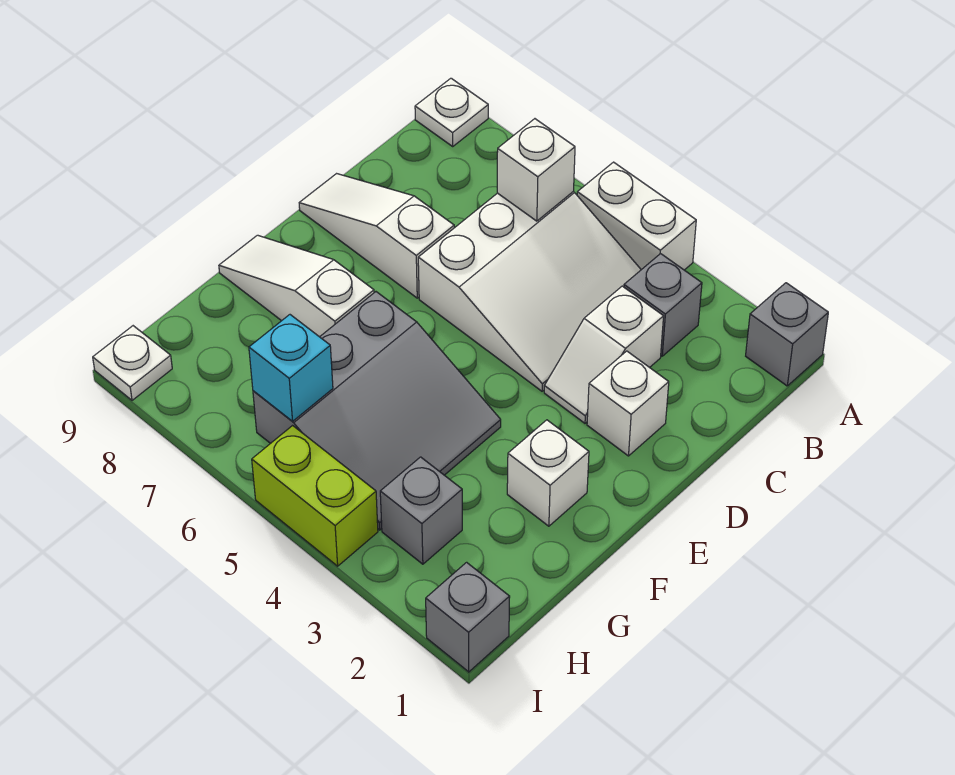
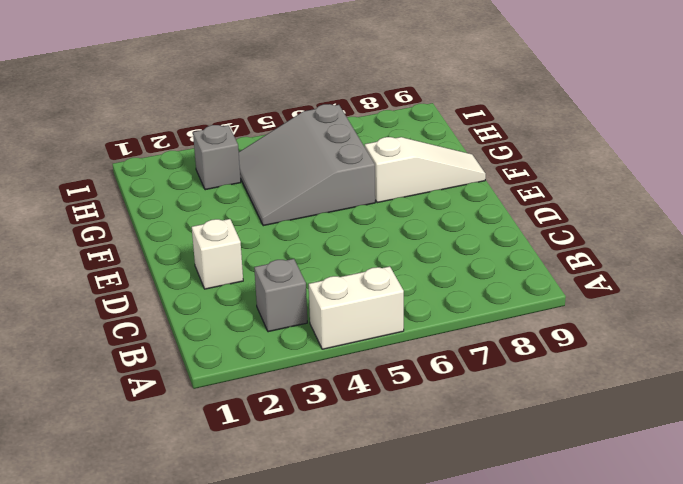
none -> grey 1x1 brick [746,283,828,386]
none -> white 1x1 plate [415,78,488,146]
none -> white 3x3 slope [418,192,641,391]

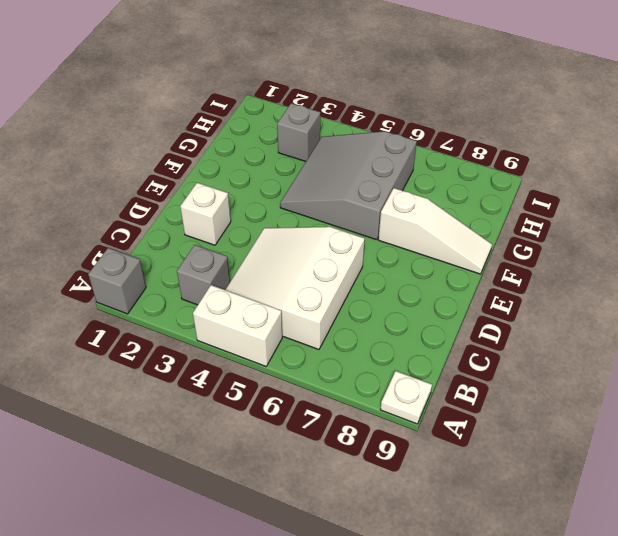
none -> white 1x2 slope [544,286,664,423]
none -> white 1x3 slope [299,174,454,298]
none -> white 1x1 brick [507,420,589,526]

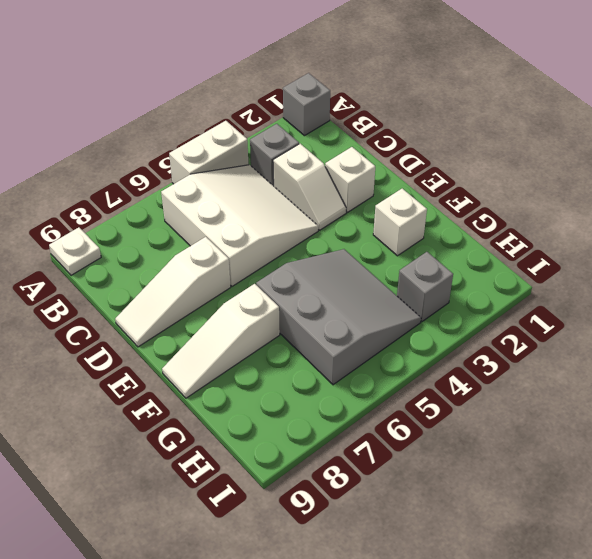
none -> grey 1x1 brick [426,562,510,672]
none -> lime 1x2 brick [252,426,378,566]
none -> white 1x1 plate [93,326,172,400]

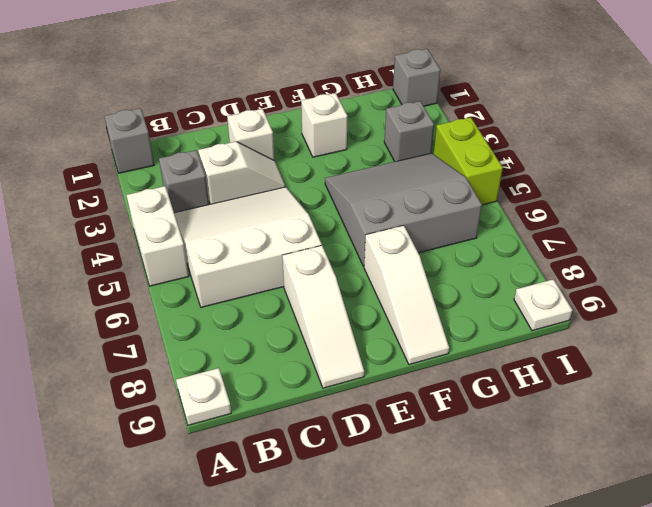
none -> white 1x1 brick [497,119,575,221]
none -> cyan 1x1 brick [249,315,333,421]

